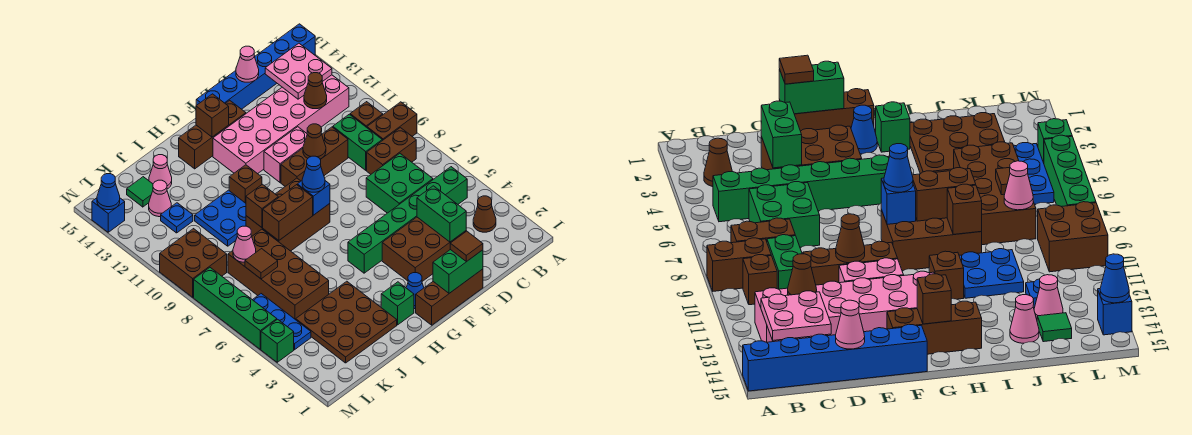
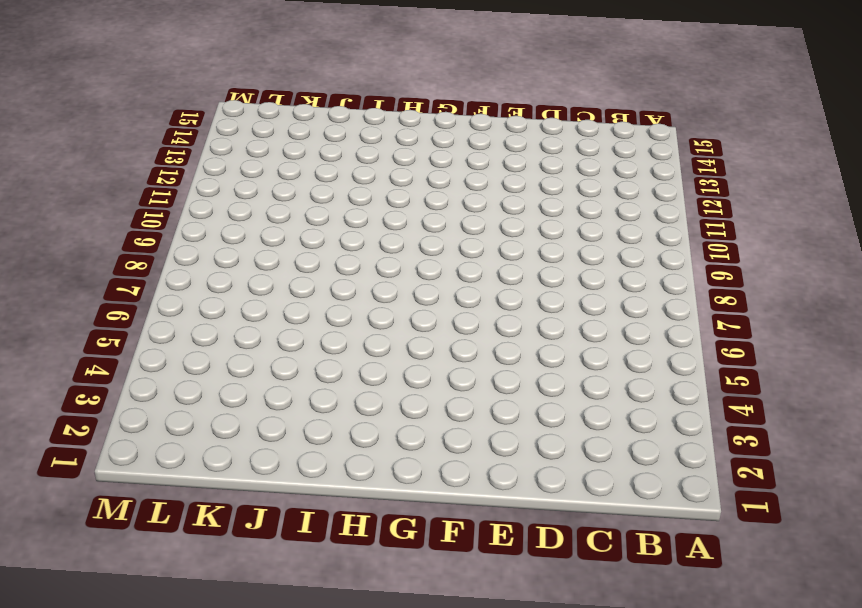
none -> brown 1x2 brick [367,102,417,141]
none -> blue 1x6 brick [196,24,315,109]
none -> brown 1x1 cone [473,196,496,232]
none -> green 1x6 brick [348,167,467,273]

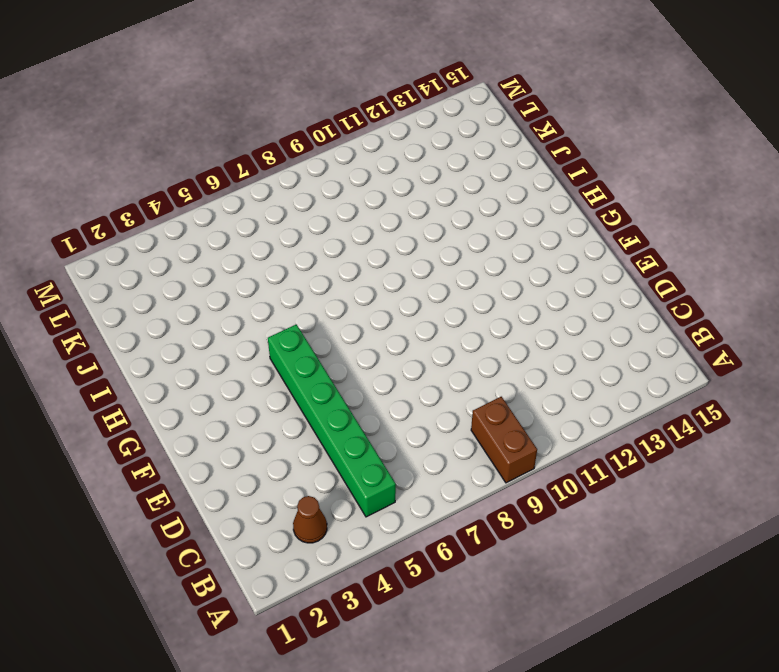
none -> blue 1x6 brick [196,24,315,109]
none -> brown 1x2 brick [367,128,416,174]
none -> brown 1x1 brick [350,102,383,127]
none -> pink 2x6 brick [213,75,349,174]

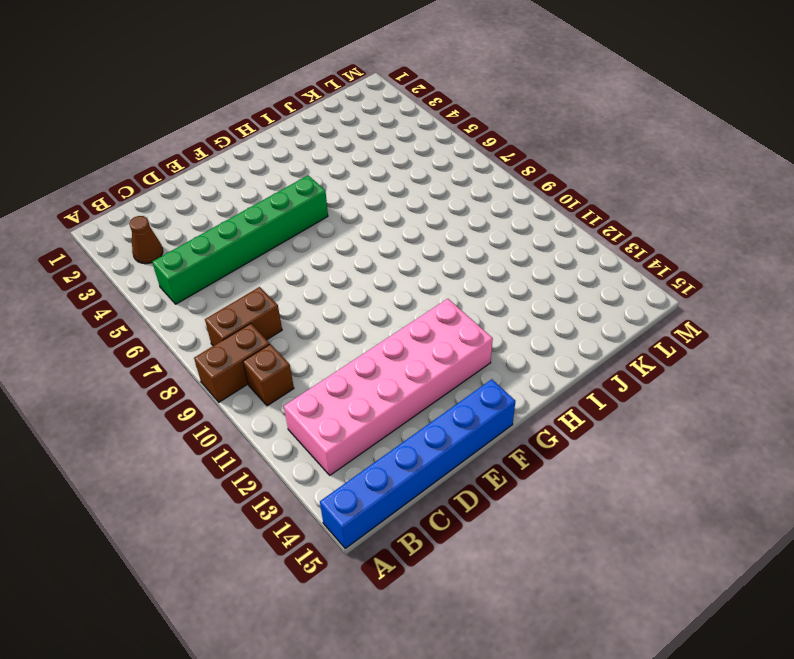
none -> green 2x2 brick [366,154,433,213]
none -> green 1x2 brick [333,114,382,170]
none -> brown 2x3 brick [382,217,466,281]
none -> brown 1x3 brick [281,127,348,186]

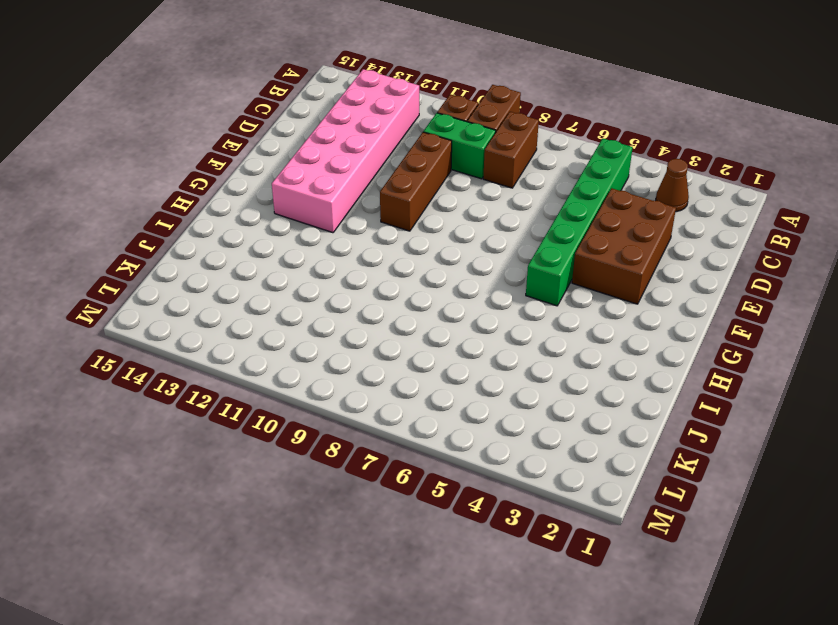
none -> blue 1x6 brick [196,24,315,109]
none -> green 2x2 brick [366,154,433,213]
none -> brown 1x3 brick [416,269,483,325]
none -> pink 1x2 brick [264,127,307,182]

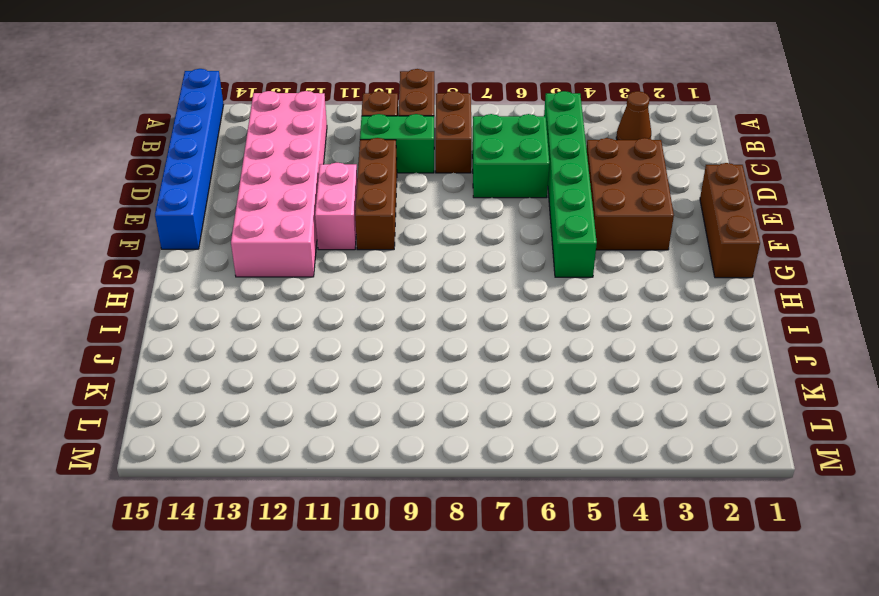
none -> brown 1x3 brick [179,100,246,169]
none -> blue 1x1 cone [406,273,424,309]
none -> brown 2x3 brick [246,178,330,251]
none -> green 1x1 brick [381,282,414,325]

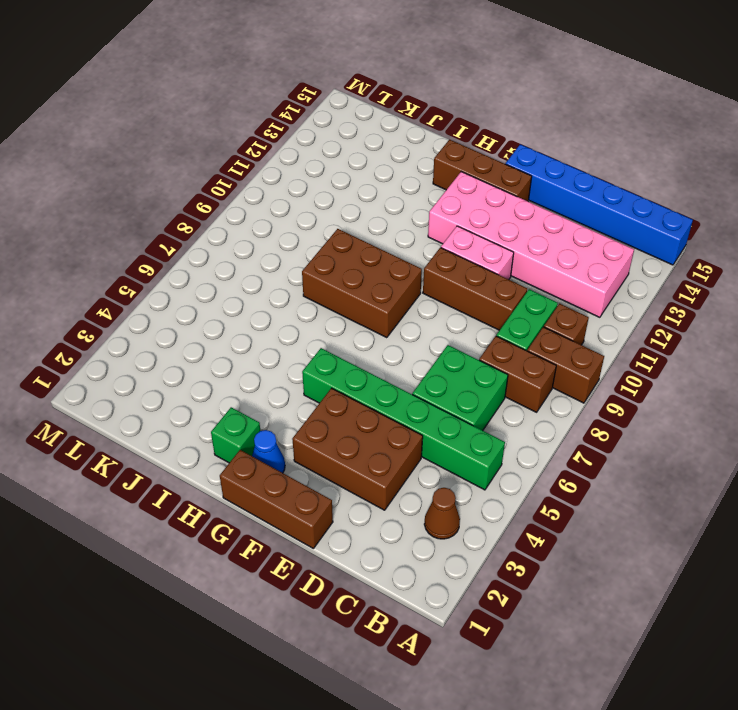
none -> brown 1x1 brick [229,165,262,203]
none -> brown 3x3 plate [296,281,397,363]
none -> blue 2x2 plate [195,190,246,246]
none -> brown 2x4 brick [228,229,329,320]

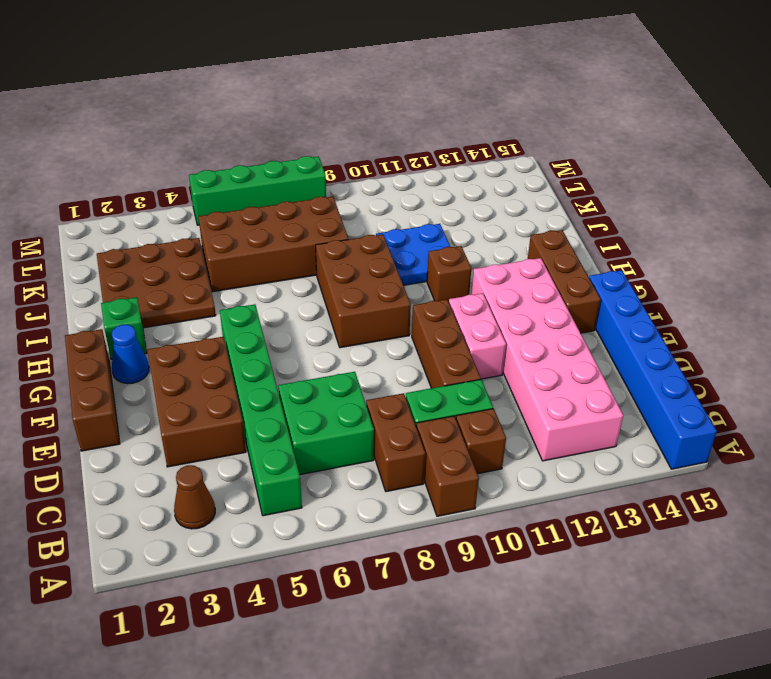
none -> pink 1x1 cone [149,155,172,189]
none -> blue 1x1 plate [161,203,193,233]
none -> pink 1x1 cone [149,180,171,217]
none -> green 1x1 tile [127,177,153,207]

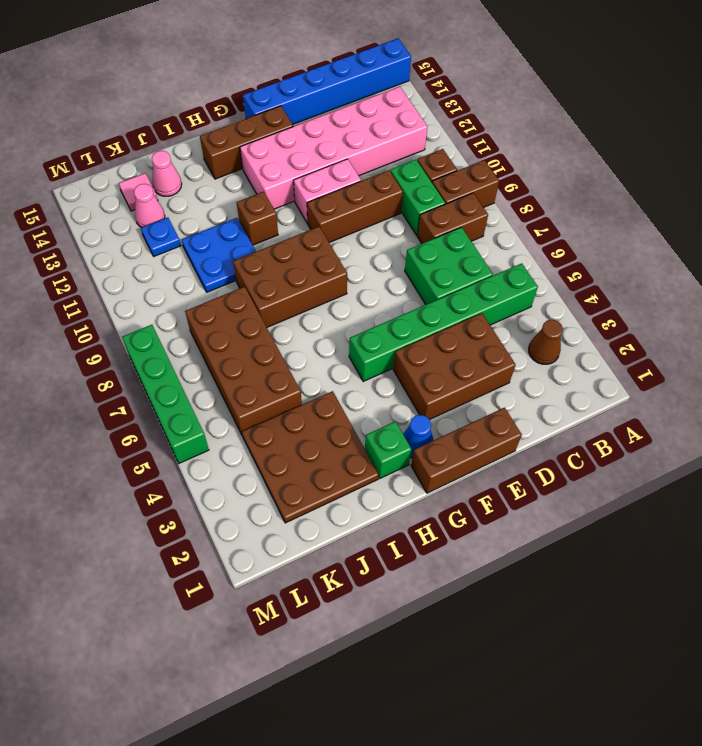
pink 1x1 tile [119,173,158,211] -> green 1x1 tile [127,177,153,207]
none -> blue 1x3 plate [253,294,311,350]
none -> brown 2x2 brick [160,229,227,297]
none -> green 1x1 brick [261,319,294,362]
none -> blue 1x1 brick [92,198,125,232]

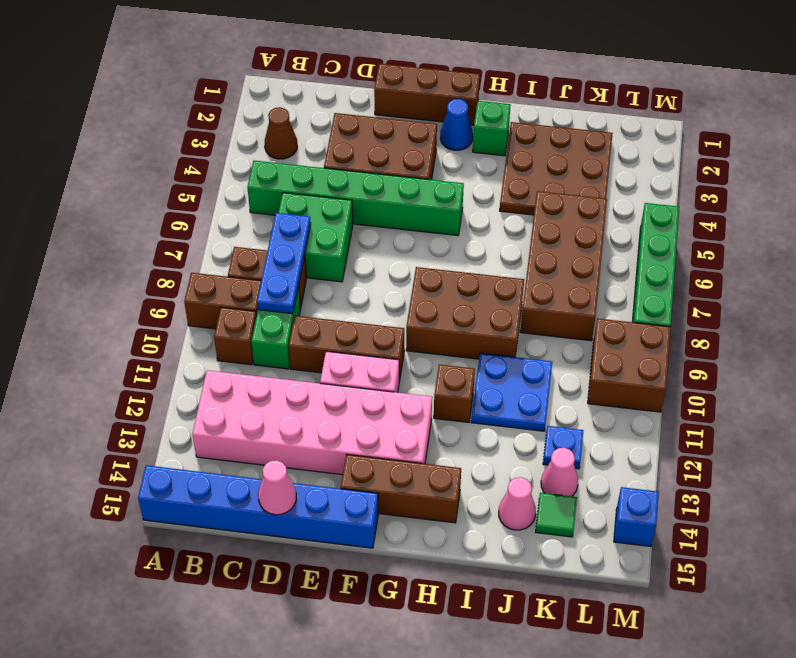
blue 1x3 plate [257,213,311,314] -> blue 1x3 plate moved to [253,294,311,350]
none -> green 1x1 brick [261,319,294,362]
none -> pink 2x2 plate [265,43,332,99]
none -> brown 1x1 cone [304,73,327,109]
none -> green 1x2 brick [417,186,466,242]

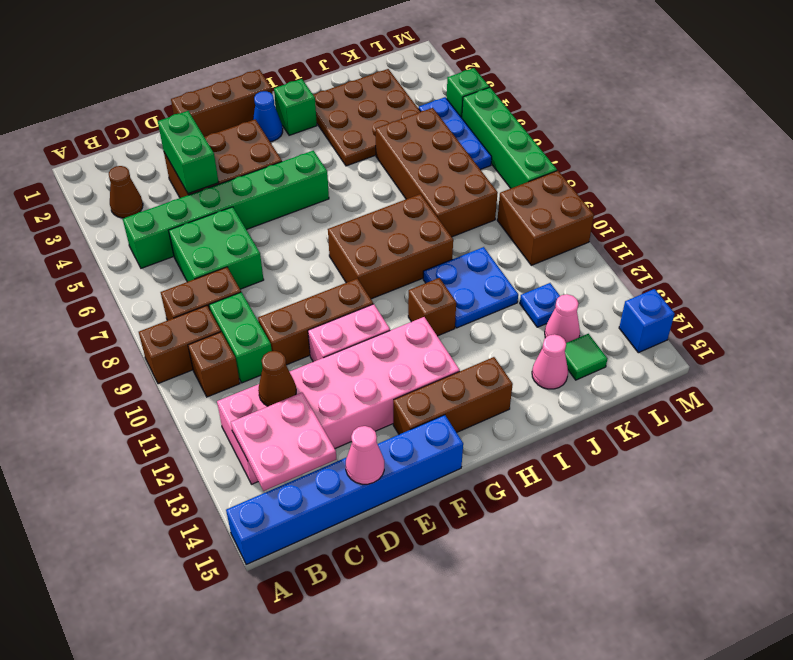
none -> green 1x2 brick [433,250,483,293]
none -> brown 1x1 cone [303,124,326,159]
none -> blue 1x1 brick [297,181,330,215]
none -> brown 1x1 brick [196,94,229,137]

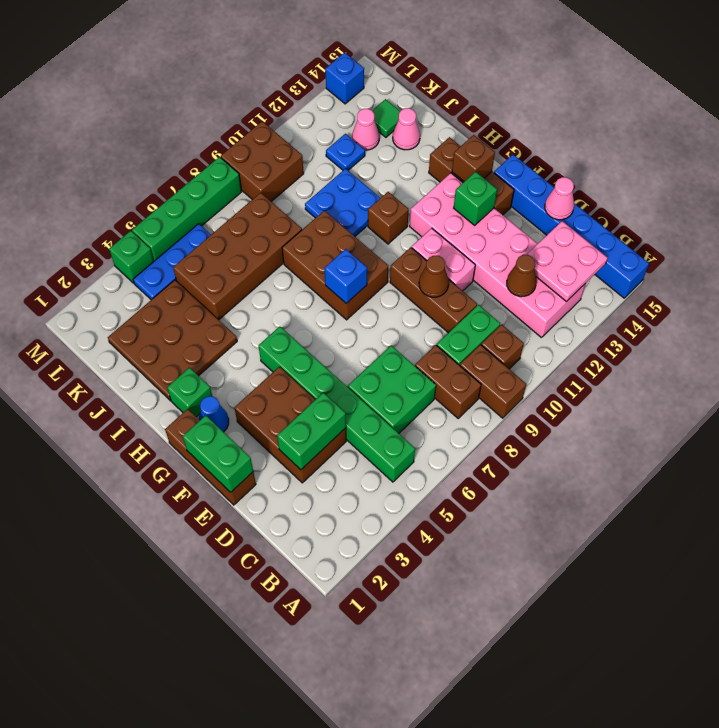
green 1x1 brick [454,172,497,225] -> none
none -> brown 1x1 cone [473,196,496,232]
none -> brown 1x2 brick [263,185,313,240]
none -> brown 1x1 brick [246,184,278,227]
none -> brown 1x1 tile [245,249,278,279]

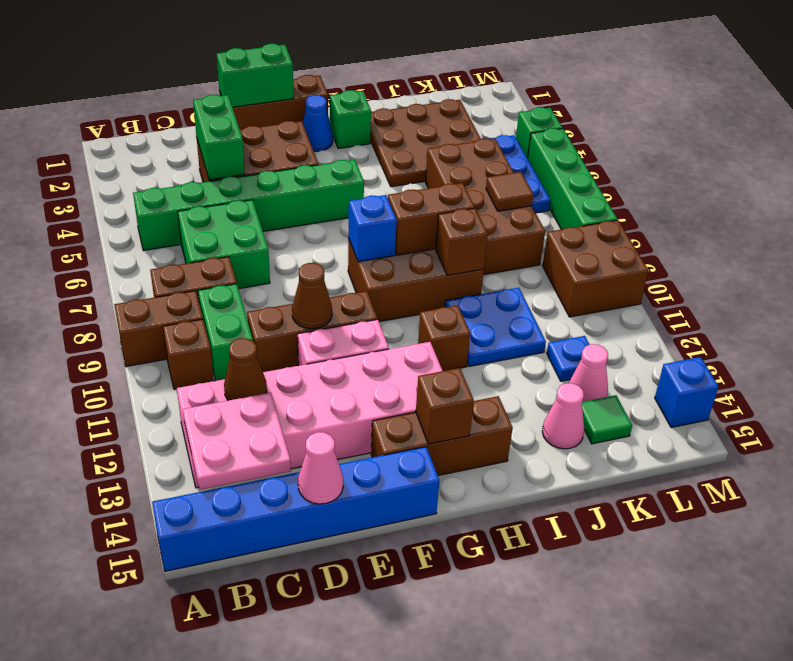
none -> brown 1x1 cone [473,196,496,232]
none -> pink 1x1 cone [233,226,256,262]
none -> blue 1x1 cone [97,174,120,210]
none -> brown 1x1 tile [450,231,483,262]

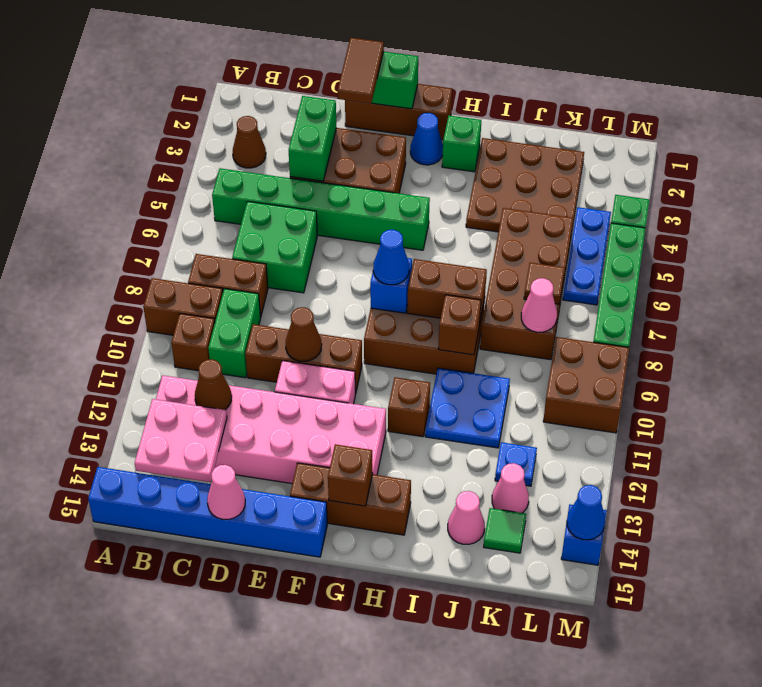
brown 1x2 tile [338,38,384,103] -> brown 1x1 tile [450,231,483,262]

